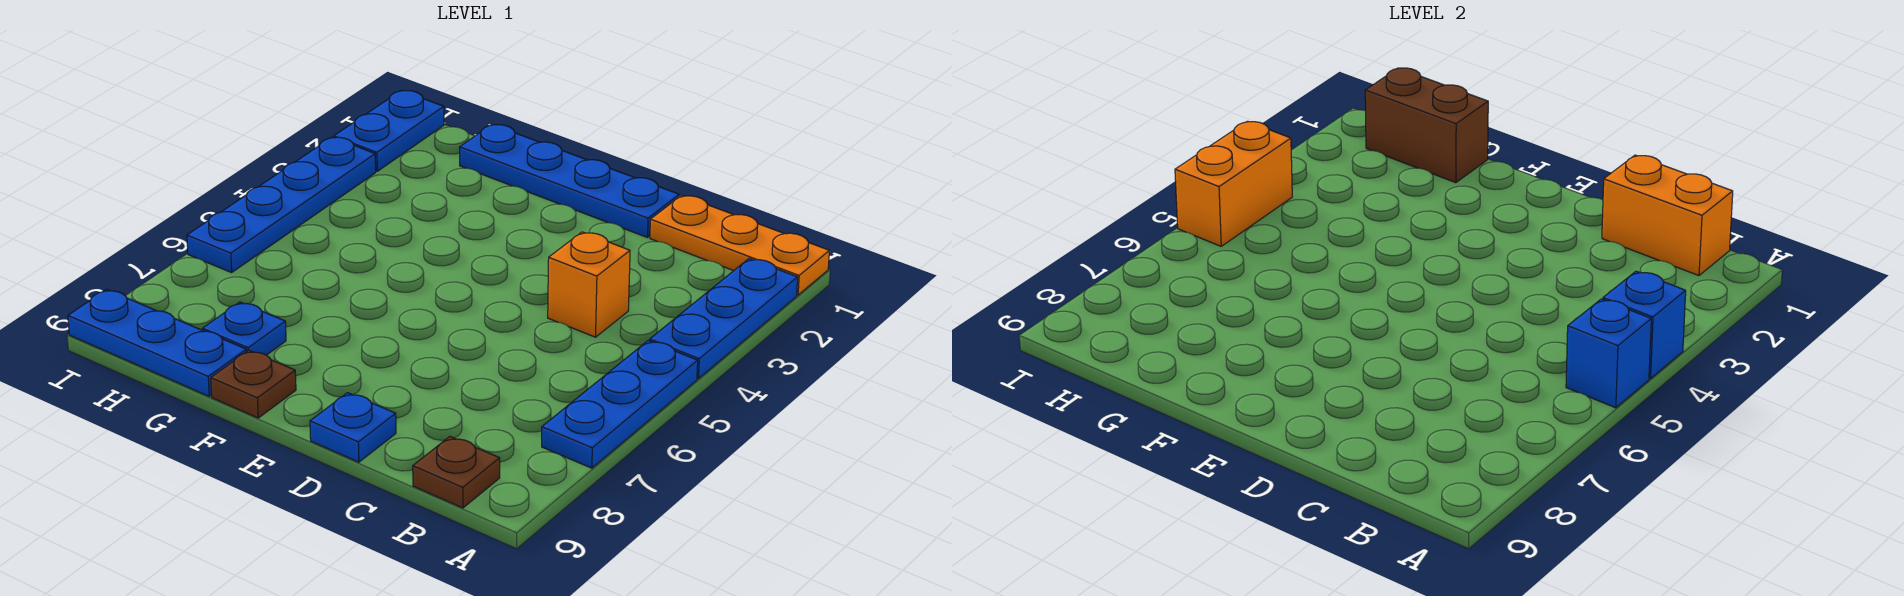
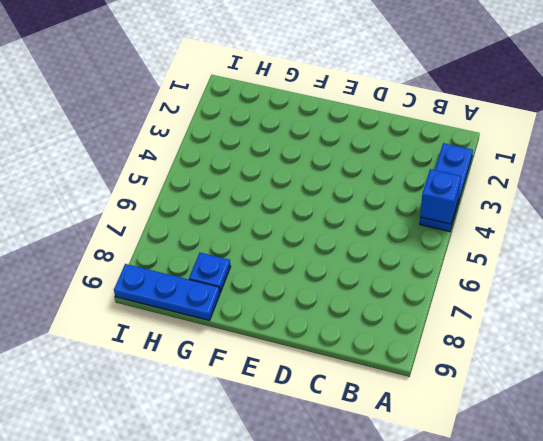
none -> orange 1x3 plate [650,195,829,295]
none -> blue 1x3 plate [542,341,698,468]
none -> brown 1x1 plate [413,437,500,508]

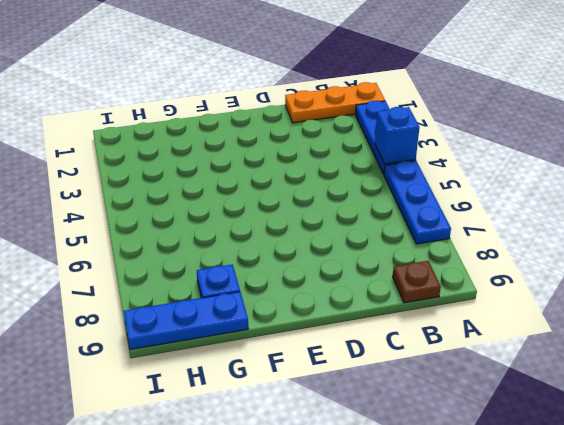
none -> orange 1x1 brick [548,232,630,337]
none -> blue 1x4 plate [460,124,679,237]
none -> blue 1x1 plate [310,393,396,462]

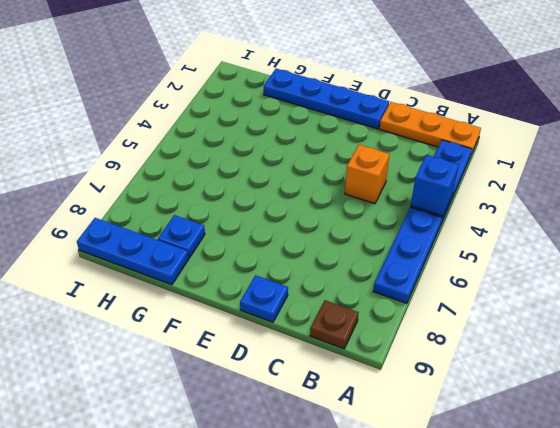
none -> brown 1x1 plate [211,350,296,418]
none -> blue 1x2 plate [334,91,444,171]
none -> blue 1x4 plate [187,137,376,273]

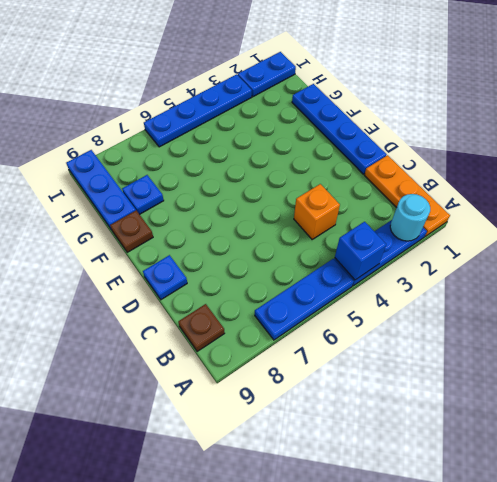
cyan 1x1 round brick [390,194,430,241] -> none
none -> blue 1x1 brick [1566,299,1651,408]
none -> orange 1x2 brick [1602,155,1733,276]
none -> brown 1x2 brick [1365,68,1488,183]

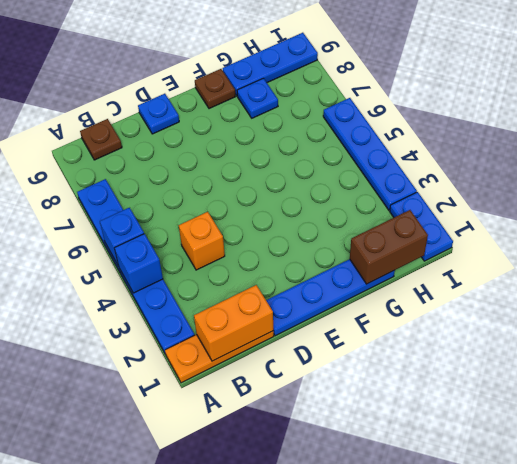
none -> orange 1x2 brick [1175,121,1292,246]

